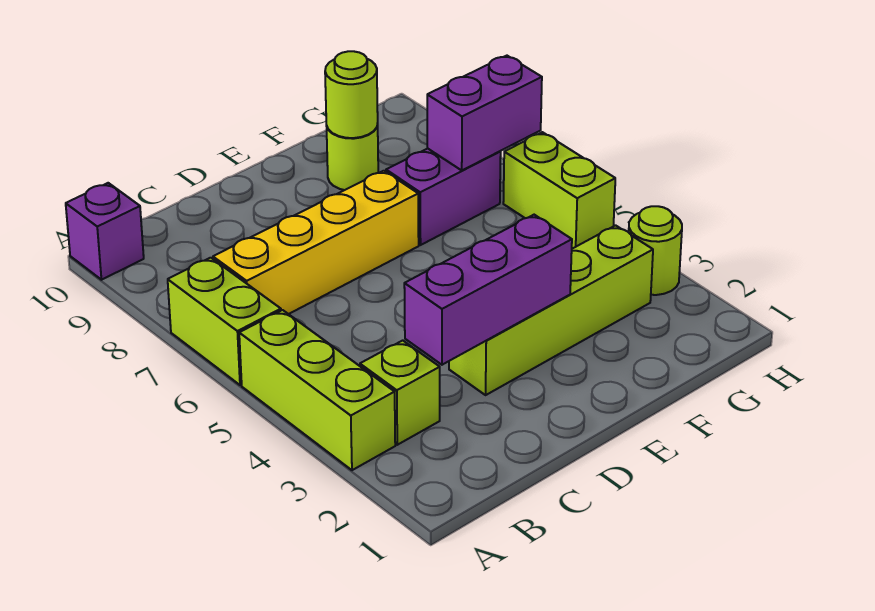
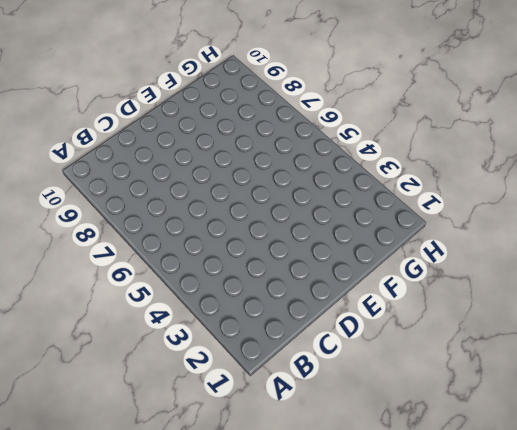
none -> lime 1x3 brick [239,310,395,470]
none -> lime 1x2 brick [168,258,281,385]
none -> purple 1x1 brick [66,183,144,280]

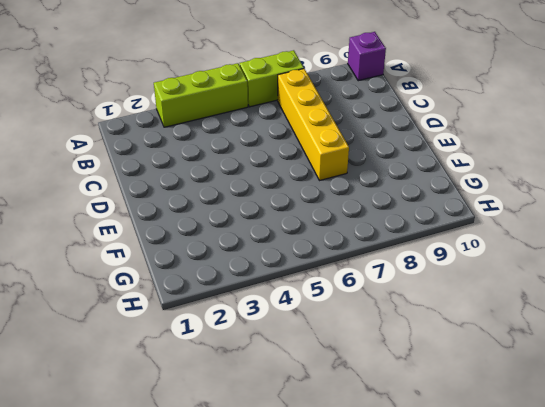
none -> lime 1x1 brick [360,340,440,445]
none -> lime 1x4 brick [449,225,653,395]
none -> purple 1x2 brick [386,148,501,245]

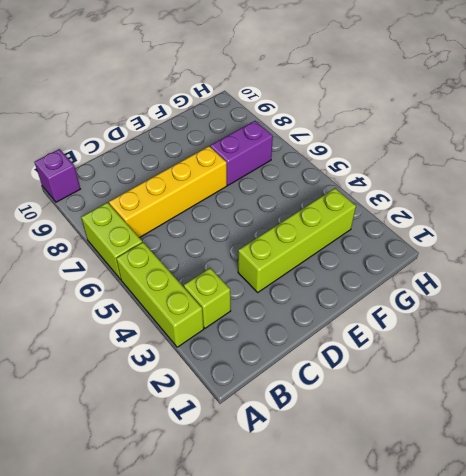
none -> lime 1x1 round brick [327,124,378,190]
none -> lime 1x1 round brick [629,206,682,295]
none -> lime 1x2 brick [503,132,615,249]

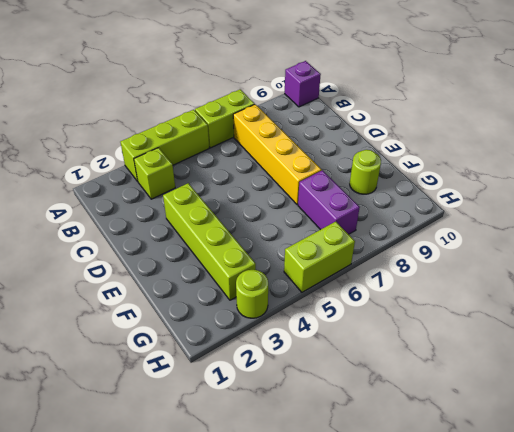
none -> purple 1x3 brick [404,215,572,365]
none -> lime 1x1 round brick [325,51,378,138]
none -> purple 1x2 brick [427,56,542,170]

